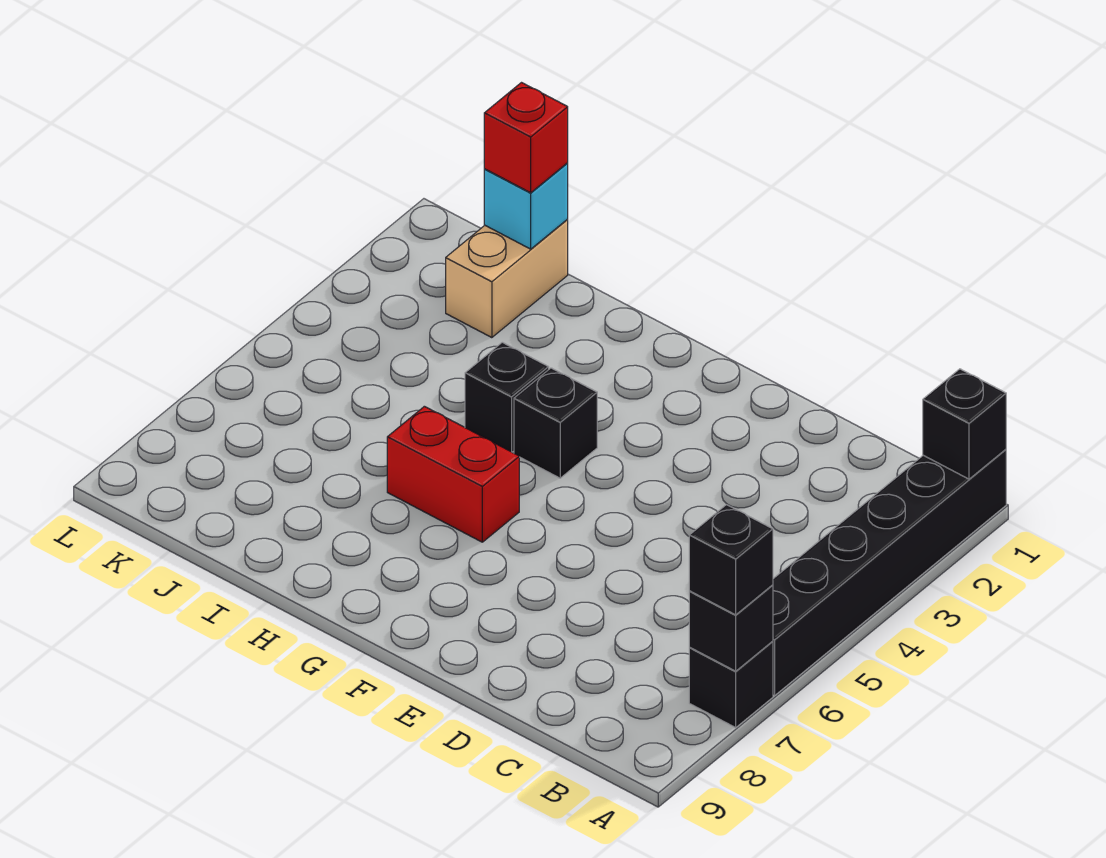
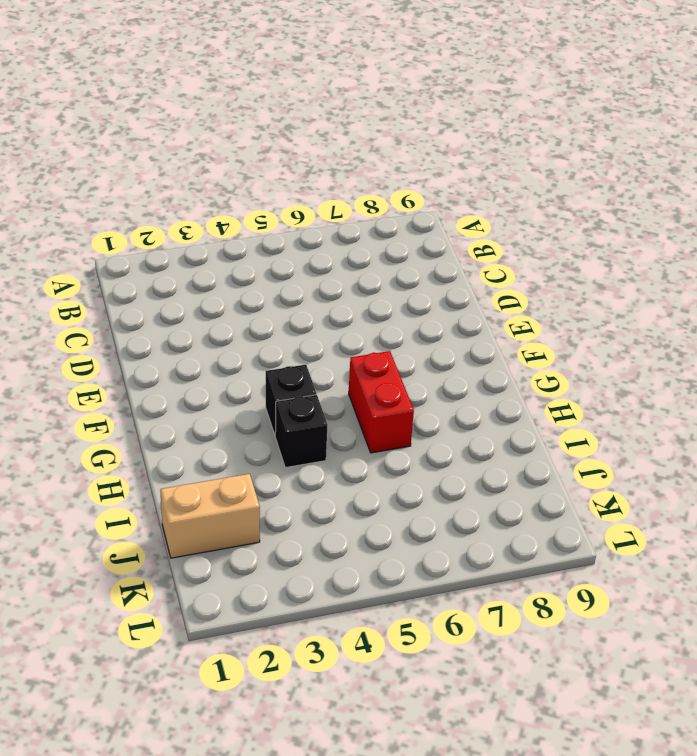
none -> black 1x6 brick [773,449,1006,696]
none -> black 1x1 brick [689,641,773,728]

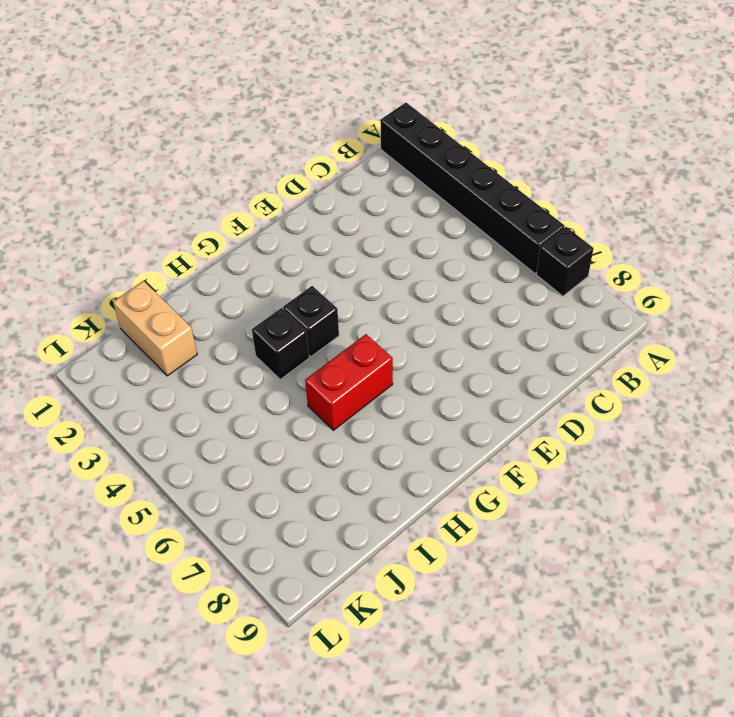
none -> black 1x1 brick [923,369,1006,479]
none -> black 1x1 brick [689,585,773,671]

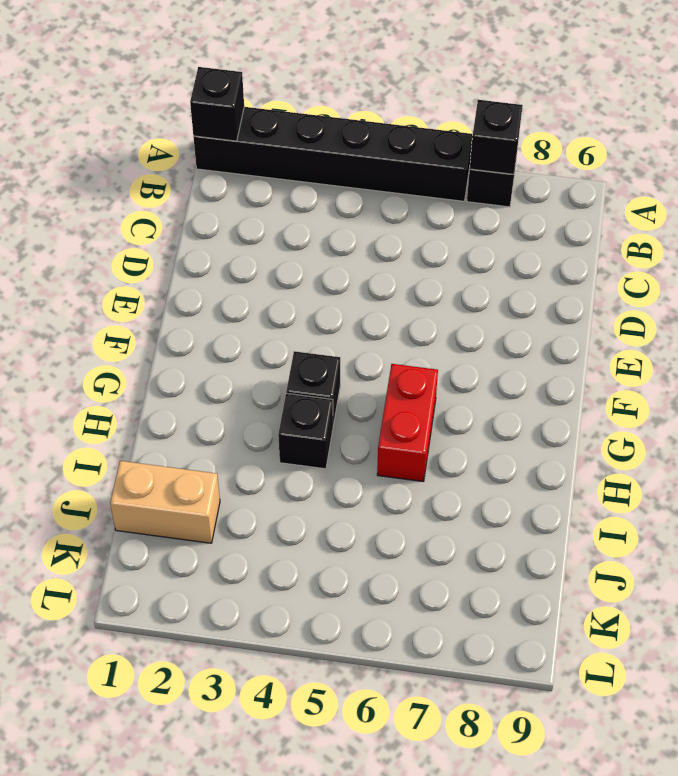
none -> cyan 1x1 brick [484,163,568,249]
none -> black 1x1 brick [689,505,773,615]

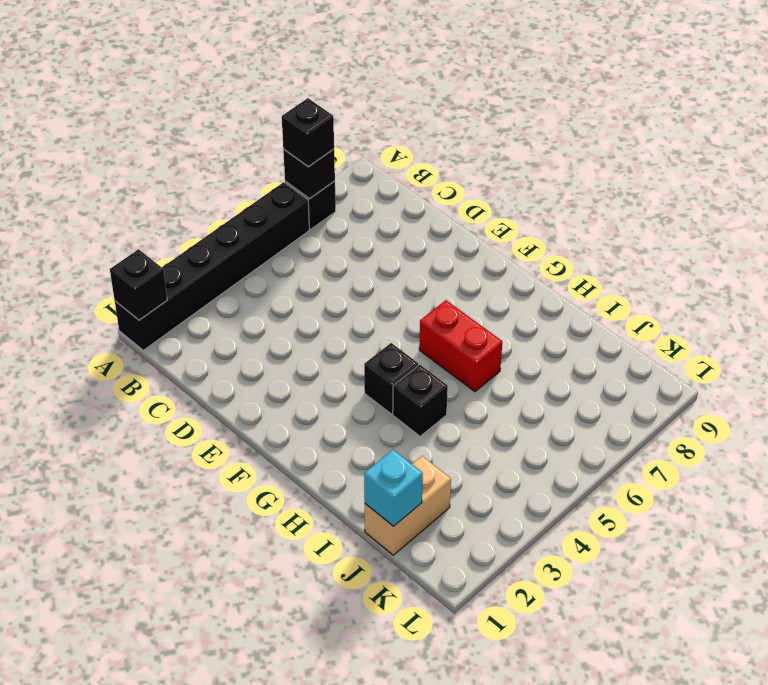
none -> red 1x1 brick [484,83,568,193]

